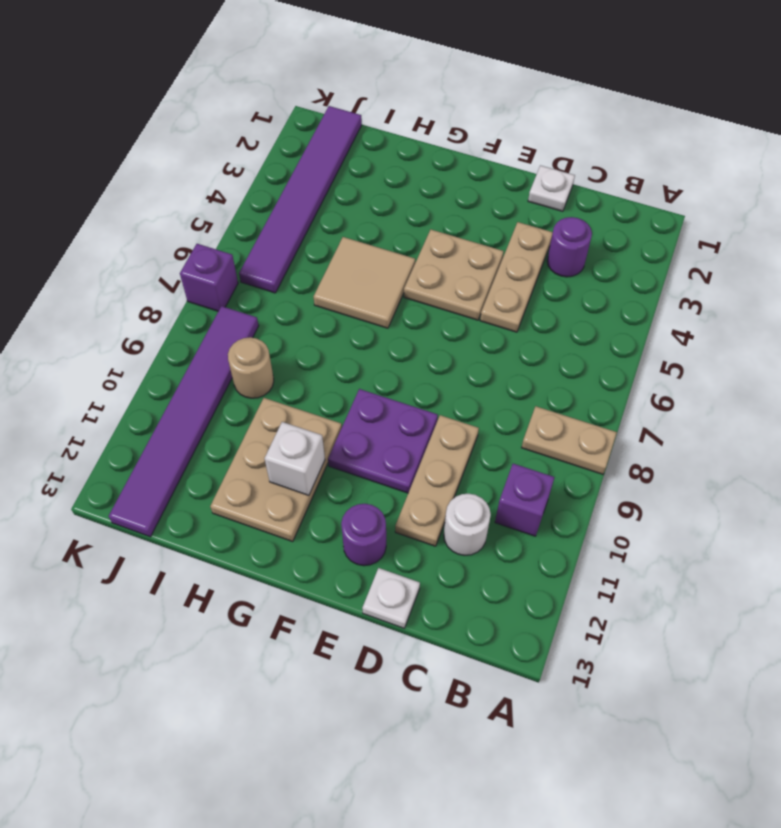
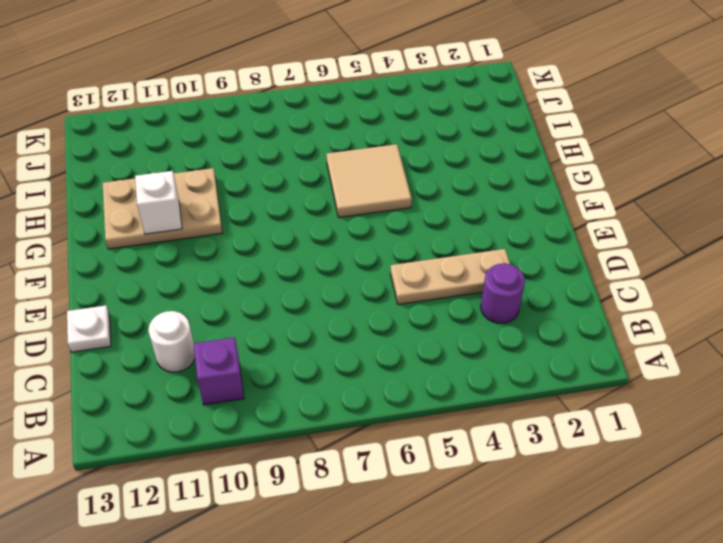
none -> tan 1x2 plate [522,406,617,474]
none -> white 1x1 plate [528,165,575,211]
none -> tan 1x3 plate [395,415,479,546]

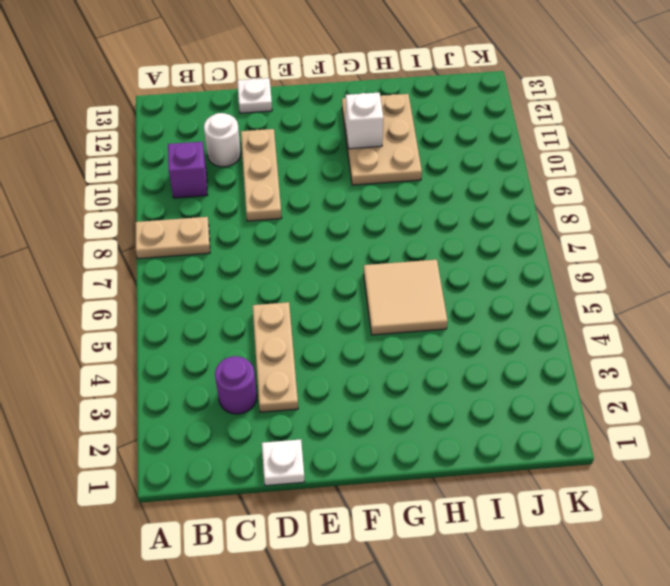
none -> tan 2x2 plate [404,230,504,320]
none -> purple 2x2 plate [328,389,438,493]
none -> purple 1x1 round brick [341,504,386,566]

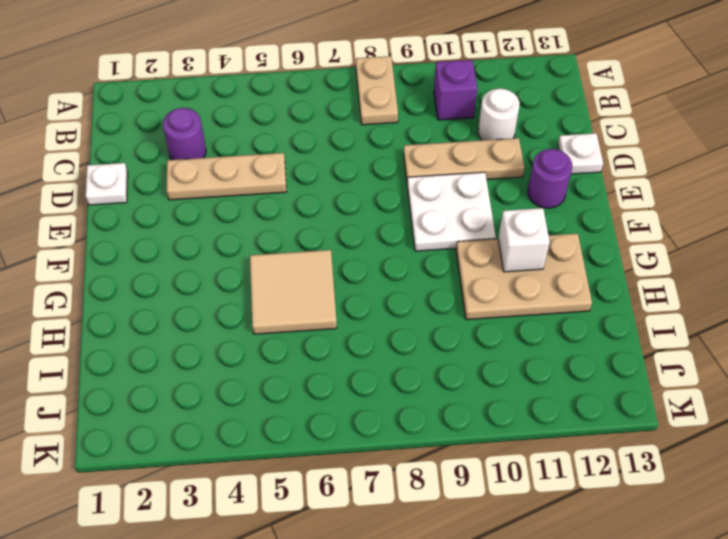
white 2x2 plate [407,172,496,251] -> purple 2x2 plate [328,389,438,493]
none -> tan 2x2 plate [404,230,504,320]
none -> tan 1x1 round brick [228,337,274,398]
none -> purple 1x6 tile [239,106,362,293]

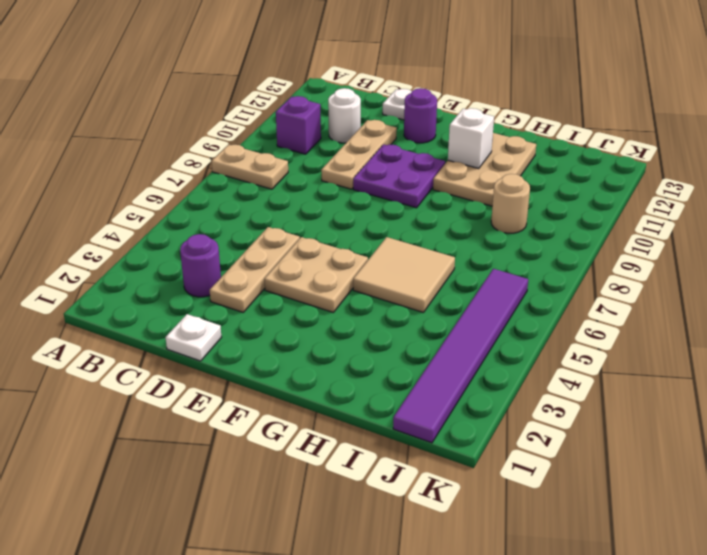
none -> purple 1x6 tile [109,306,259,537]
none -> purple 1x1 brick [180,244,238,311]

